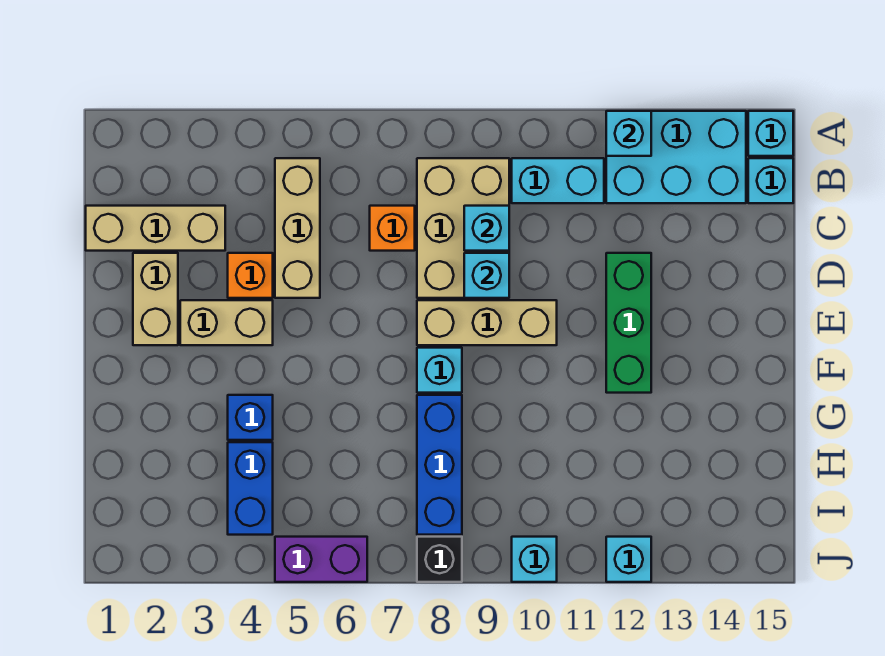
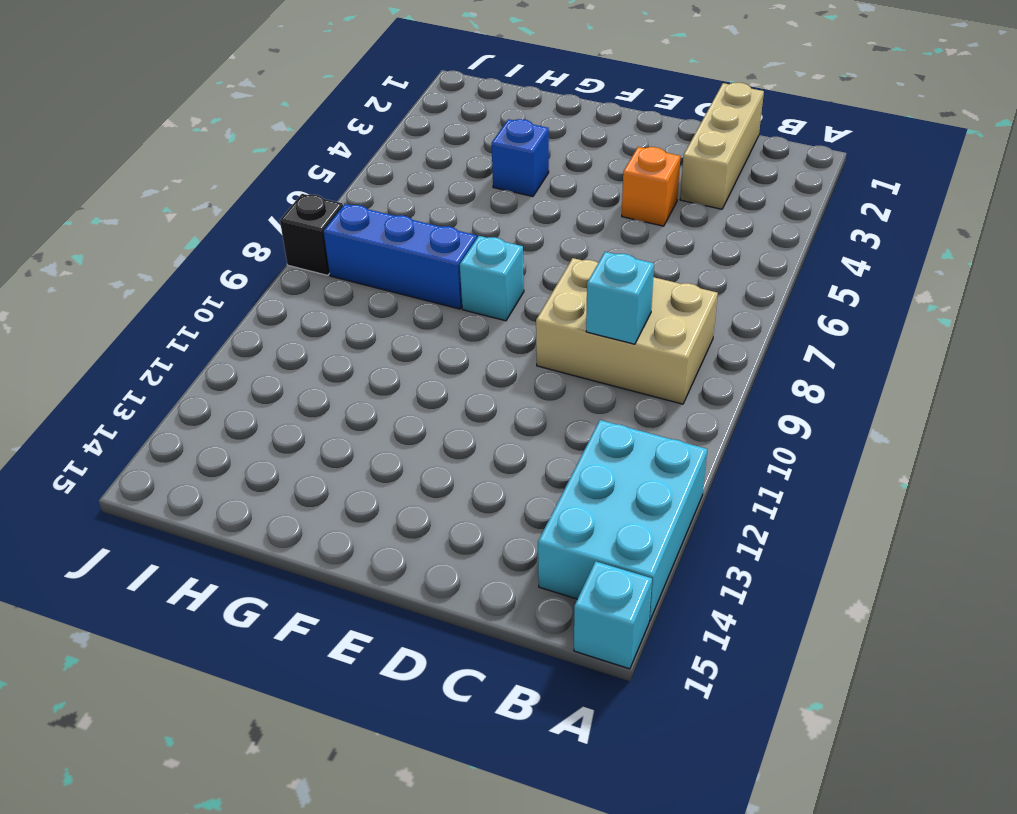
none -> tan 1x3 brick [275,158,320,298]
none -> cyan 1x2 brick [512,158,604,203]
none -> cyan 1x1 brick [748,158,793,203]

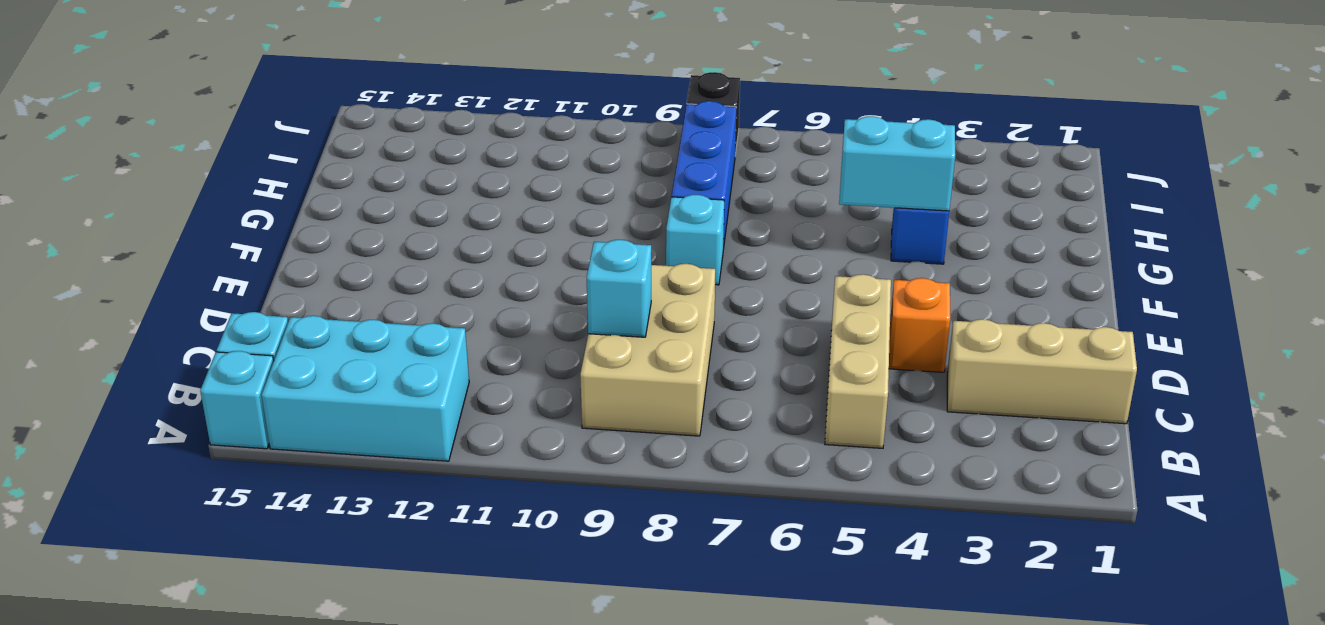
cyan 1x2 brick [839,116,955,211] -> cyan 1x2 brick moved to [512,158,604,203]
none -> orange 1x1 brick [370,206,415,251]
none -> tan 1x2 brick [133,253,178,345]
none -> green 1x3 brick [606,253,651,393]

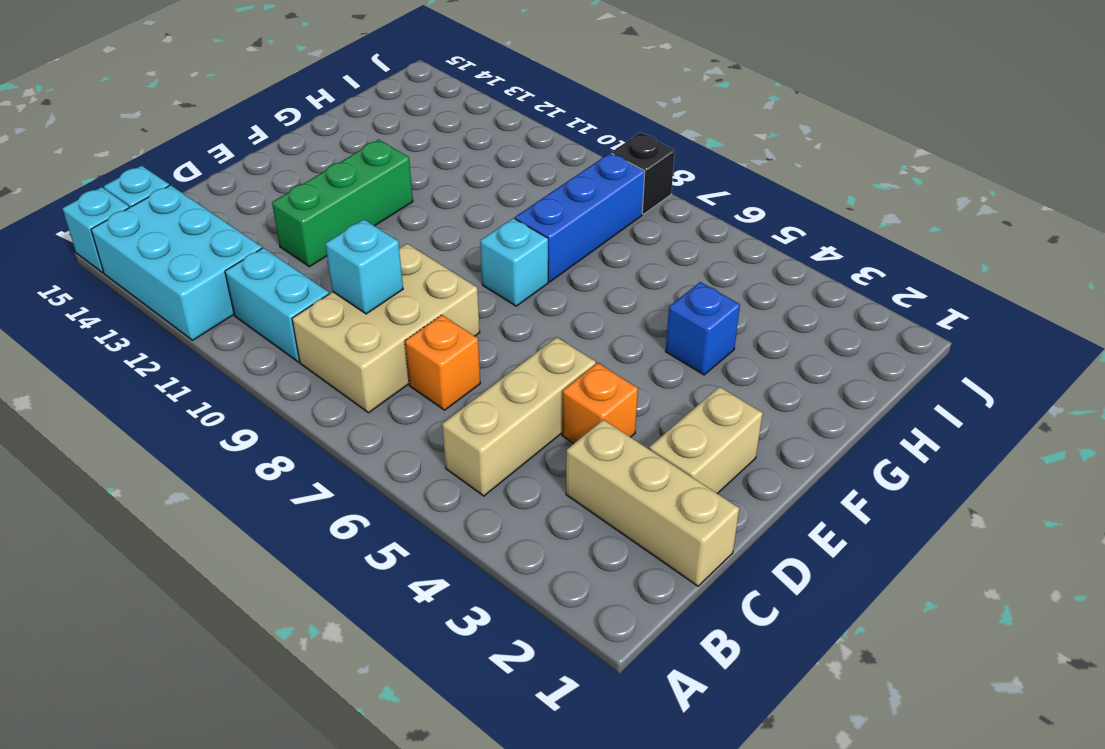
none -> tan 1x2 brick [180,300,273,345]
none -> tan 1x3 brick [417,300,557,345]
none -> blue 1x2 brick [228,442,273,535]

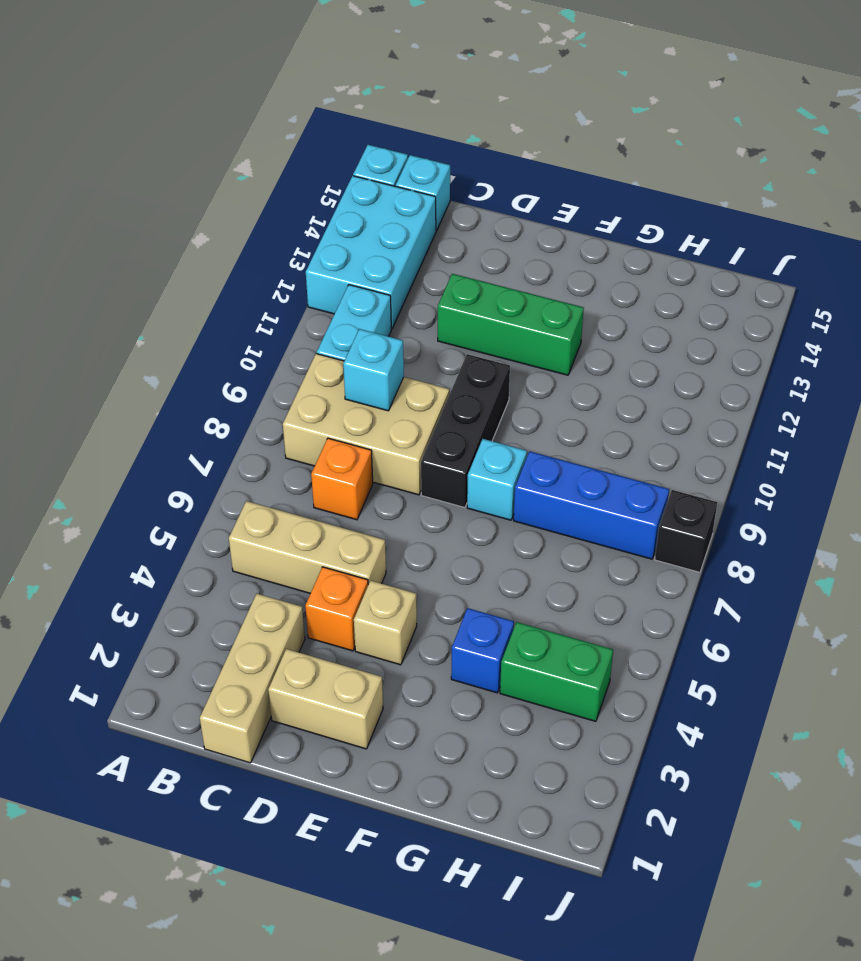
tan 1x1 brick [354,581,417,665] -> tan 1x2 brick [180,300,273,345]
black 1x3 brick [421,354,510,508] -> tan 1x3 brick [417,300,557,345]
green 1x2 brick [500,622,613,721] -> blue 1x2 brick [228,442,273,535]
none -> purple 1x2 brick [275,537,367,582]
none -> cyan 1x1 brick [512,537,557,582]
none -> cyan 1x1 brick [606,537,651,582]

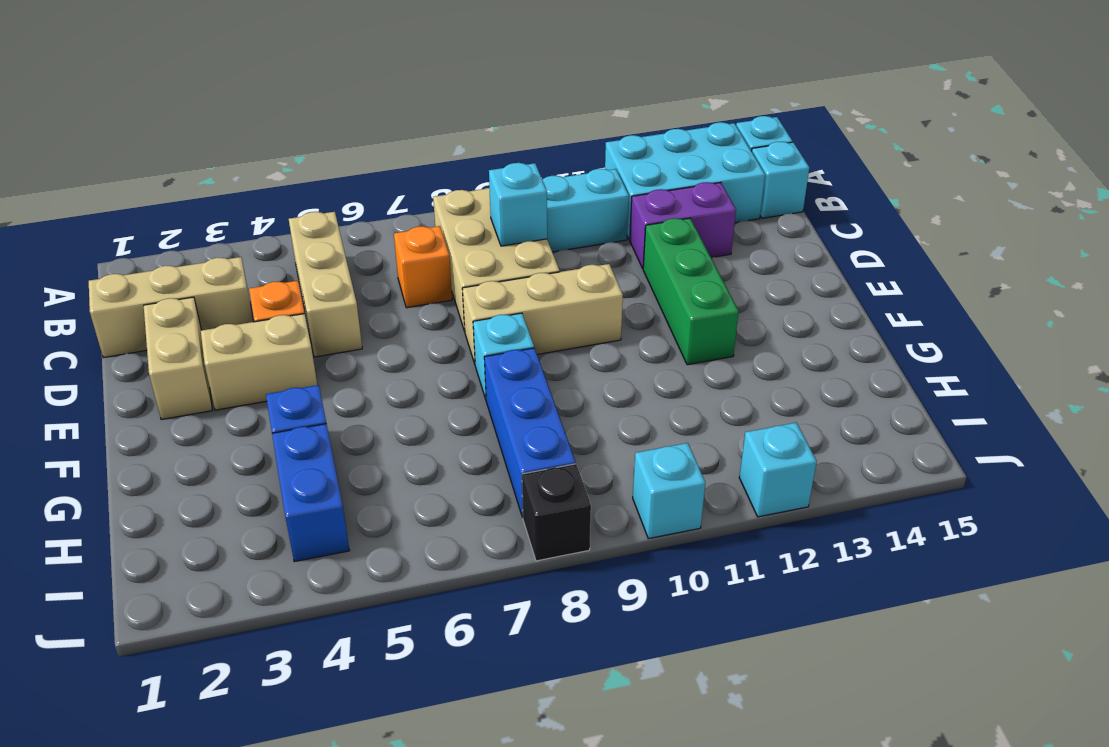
purple 1x2 brick [630,182,736,268] -> purple 1x2 brick moved to [275,537,367,582]
none -> cyan 1x1 brick [606,111,651,156]
none -> cyan 1x1 brick [464,253,509,298]

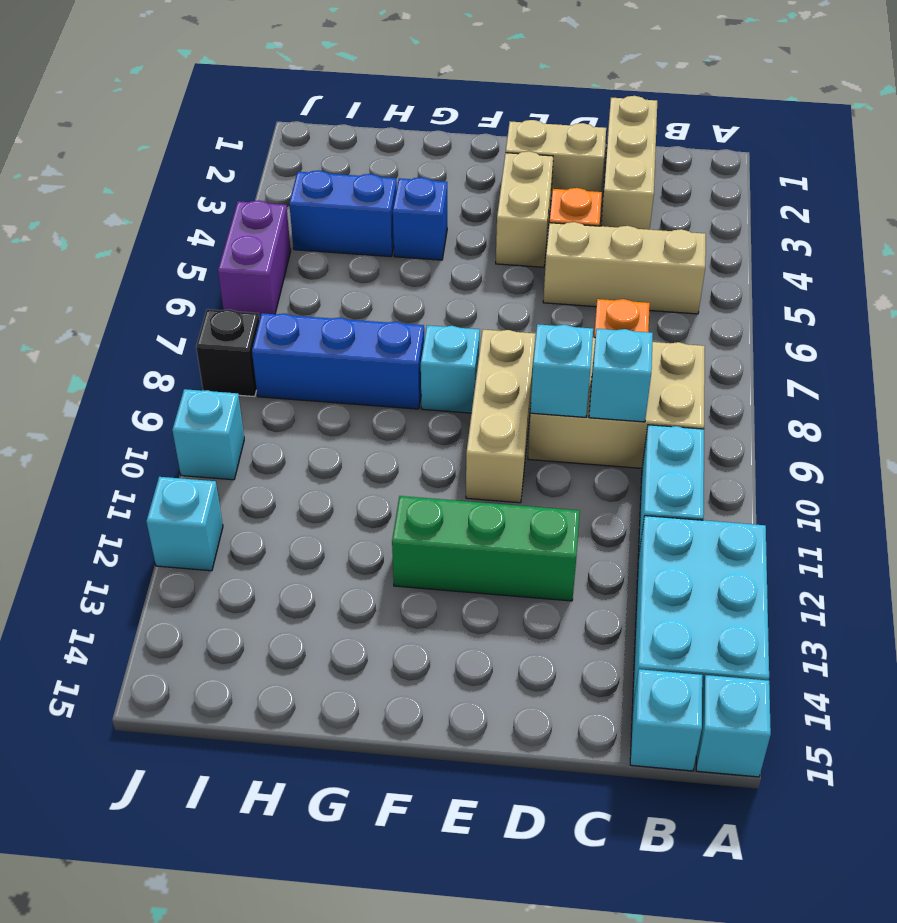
none -> cyan 1x1 brick [606,111,651,156]

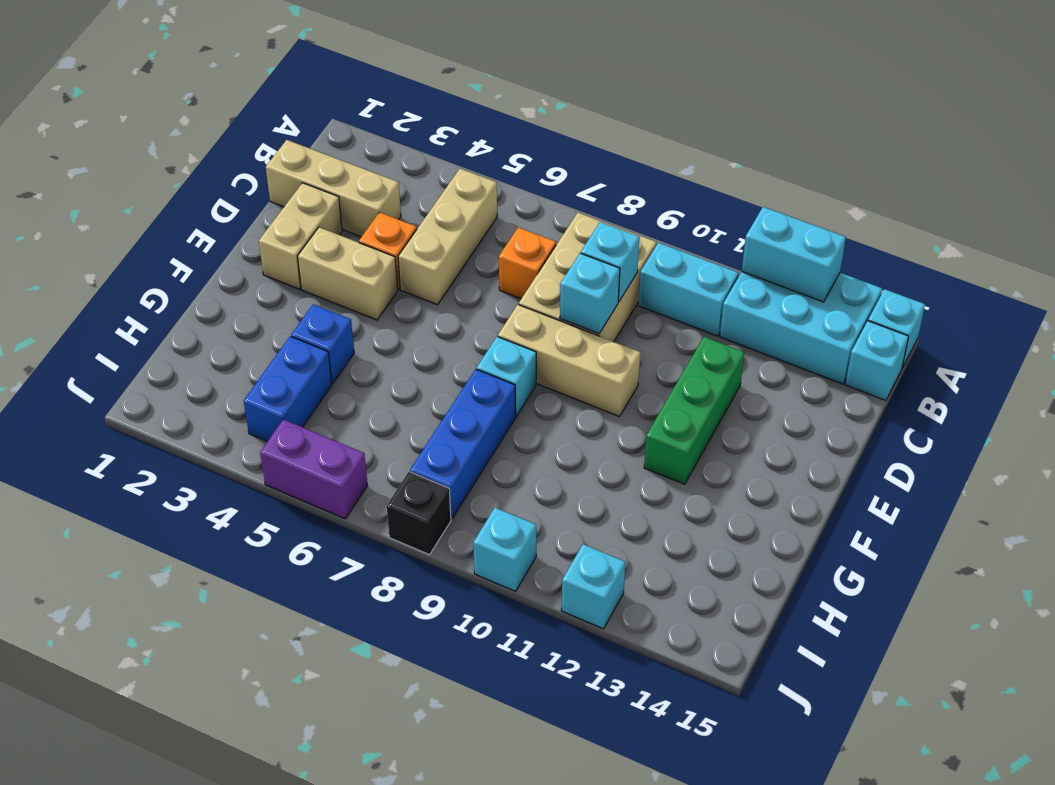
cyan 1x2 brick [742,207,846,302] -> cyan 1x1 brick [606,111,651,156]

